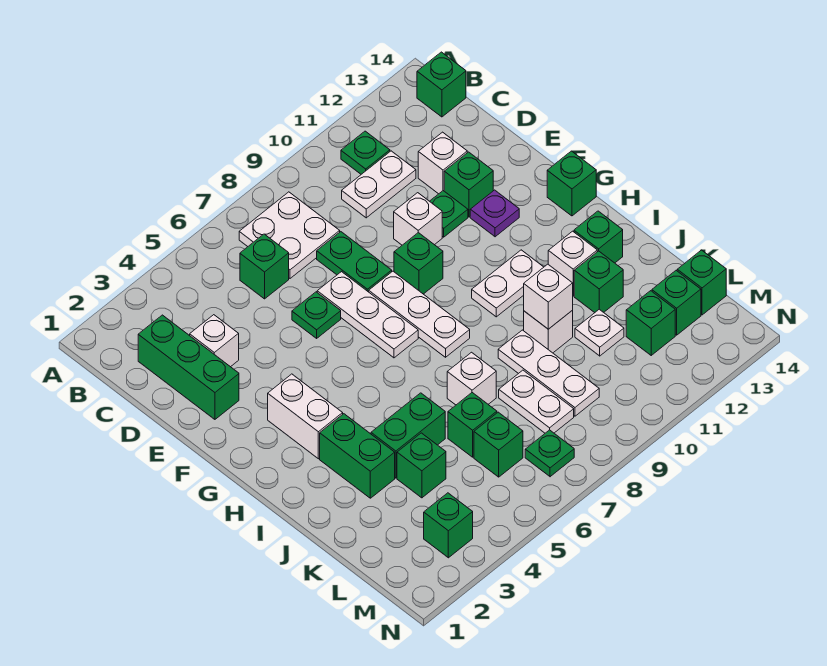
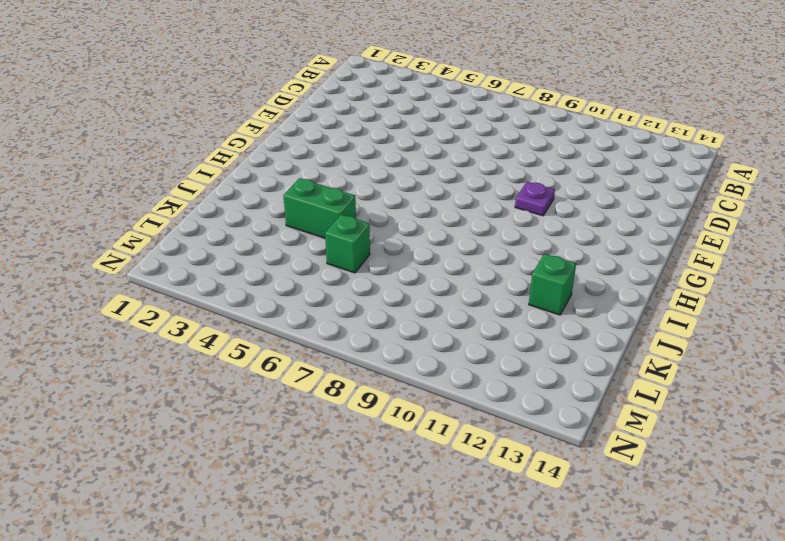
purple 1x1 plate [515,182,555,216] -> purple 1x1 plate moved to [470,190,519,237]
none -> white 2x2 plate [239,192,340,278]
none -> green 1x1 plate [341,131,390,174]
none -> green 1x1 brick [417,52,466,117]
none -> green 1x3 brick [138,315,239,419]

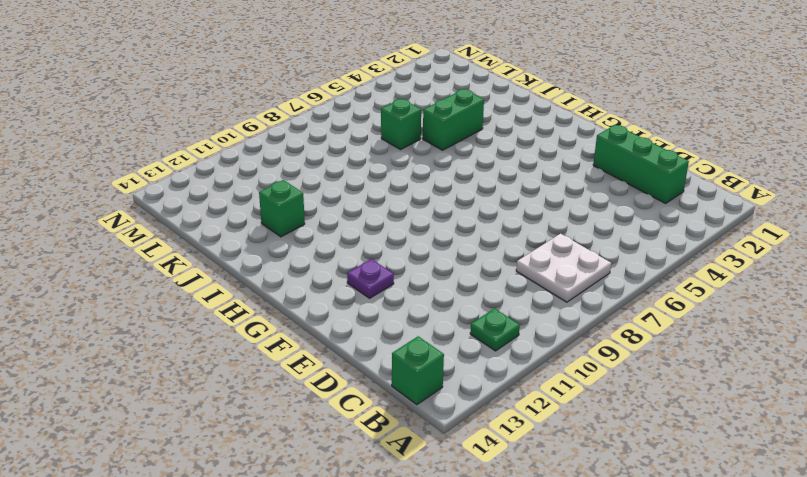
none -> green 1x1 brick [240,234,289,299]
none -> white 1x2 plate [342,151,416,218]
none -> white 1x1 brick [190,315,239,367]
none -> green 1x2 plate [317,232,392,292]

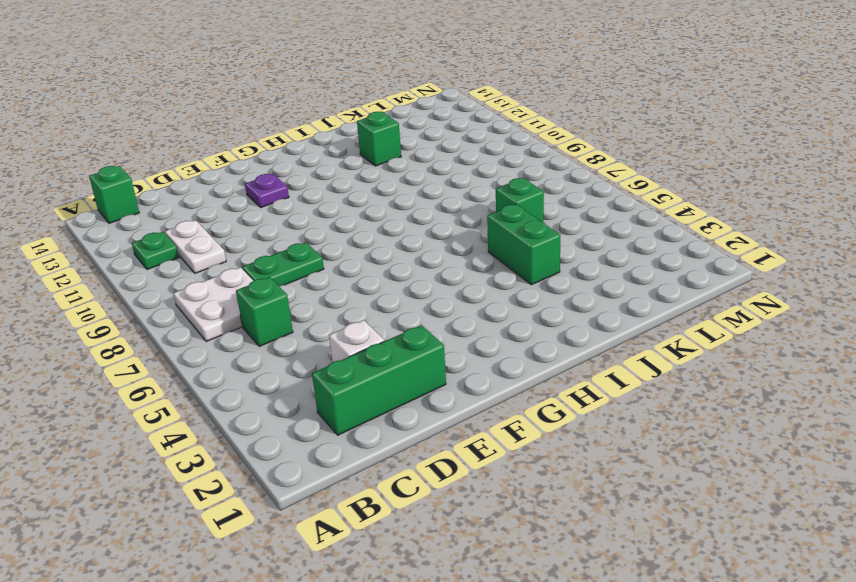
none -> white 1x1 brick [418,132,467,194]
none -> green 1x1 plate [292,292,341,338]
none -> white 1x3 plate [317,272,418,358]
none -> white 1x1 brick [394,193,442,245]

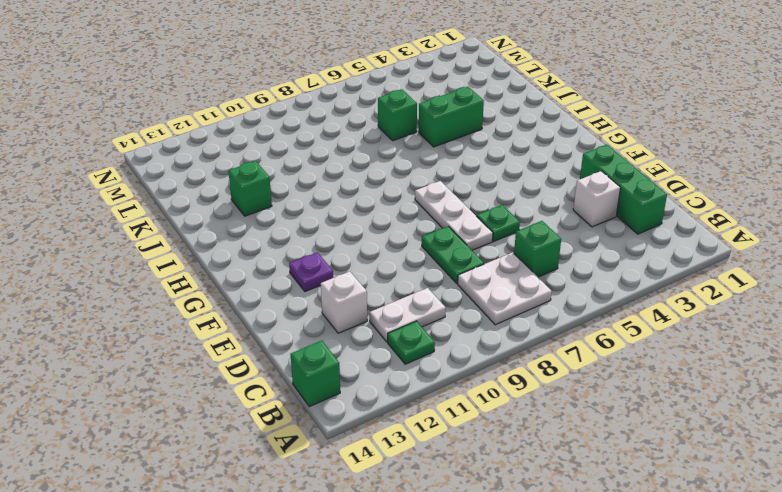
none -> white 1x1 brick [394,193,442,245]
none -> green 1x1 plate [430,191,468,237]
none -> green 1x1 brick [444,152,493,217]
none -> white 1x3 plate [369,271,470,357]

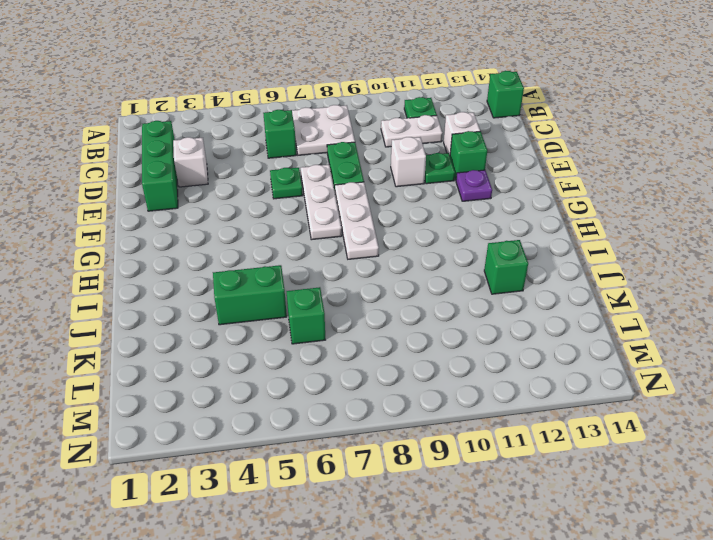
none -> green 1x1 brick [394,233,443,294]
none -> white 1x2 brick [268,374,343,459]
none -> green 1x1 brick [547,151,596,216]
none -> white 1x2 plate [472,250,544,317]

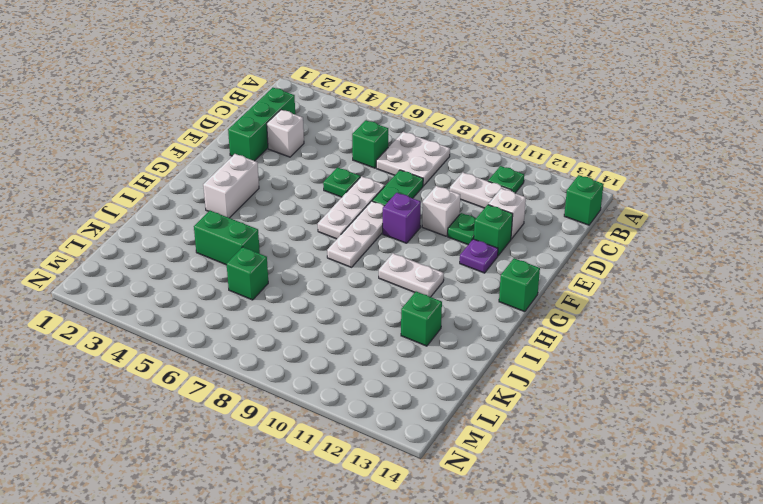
purple 1x1 brick [383,193,421,243] -> green 1x1 brick [394,233,443,294]
none -> green 1x2 brick [320,414,395,498]
none -> white 1x1 brick [548,231,597,296]
none -> green 1x1 brick [574,211,623,263]
none -> white 1x1 brick [447,352,496,405]

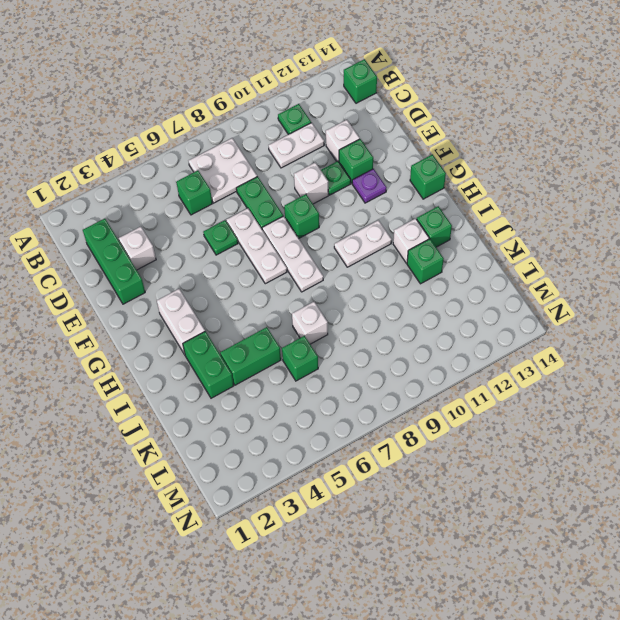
none -> white 1x3 plate [498,330,599,416]
none -> white 1x1 brick [524,311,573,353]
none -> green 1x1 brick [397,433,446,498]
none -> white 1x2 plate [499,370,574,433]

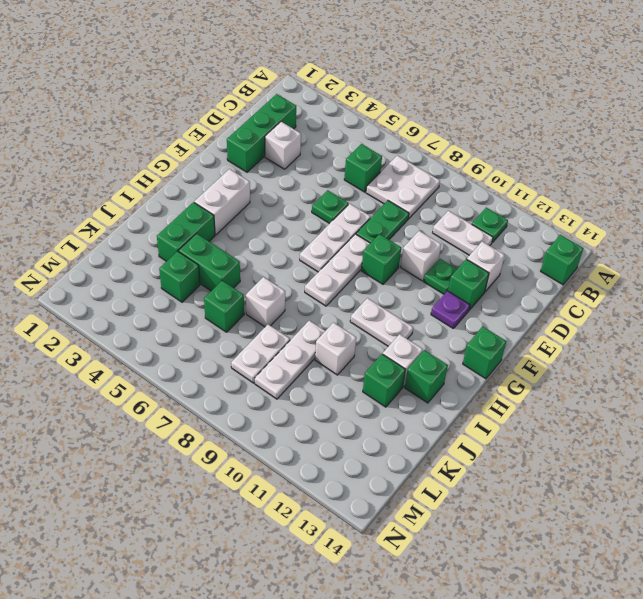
none -> white 1x1 plate [575,309,624,356]
none -> green 1x1 brick [474,412,523,477]
none -> green 1x1 brick [626,291,675,355]
none -> green 1x1 brick [652,271,701,335]

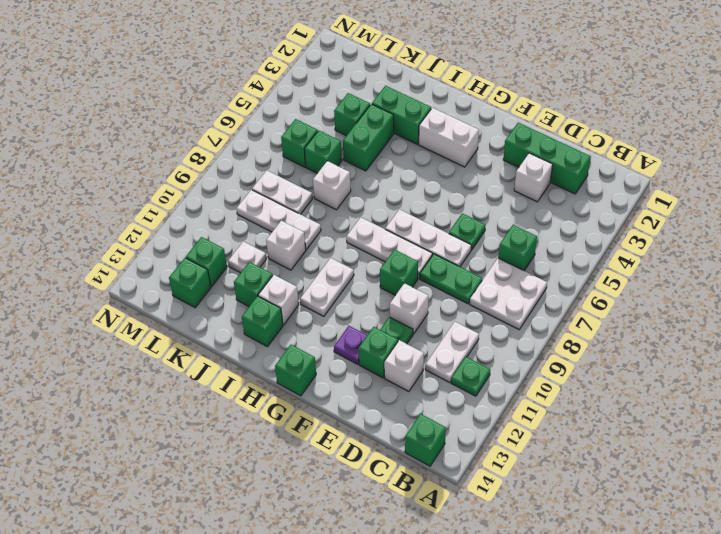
none -> green 1x1 brick [677,250,726,315]
none -> green 1x1 brick [424,493,473,558]
none -> green 1x1 plate [525,430,574,477]
none -> white 1x1 brick [524,264,573,329]

